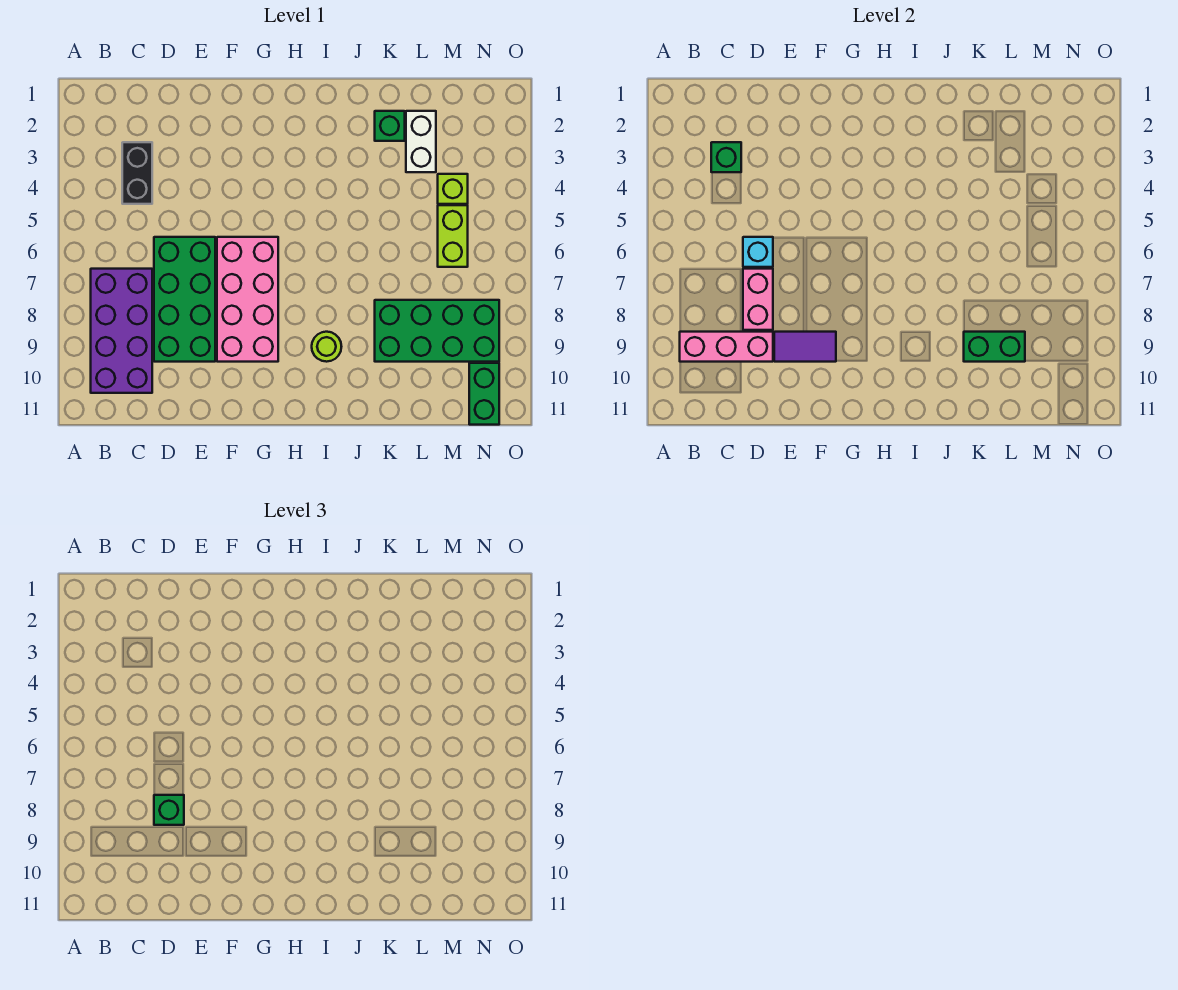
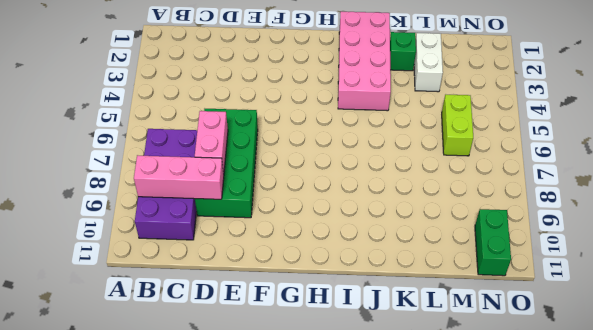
pink 2x4 brick [338,11,391,111] -> pink 2x4 brick moved to [217,237,278,362]
none -> black 1x2 brick [122,142,152,204]
none -> lime 1x1 round brick [312,332,342,362]
none -> green 2x4 brick [375,300,499,362]

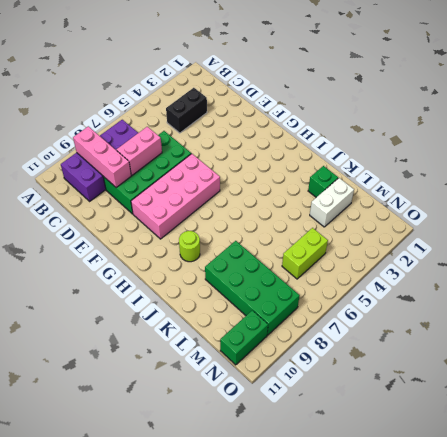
none -> lime 1x1 brick [438,174,468,204]
none -> green 1x1 brick [711,142,741,172]
none -> cyan 1x1 brick [743,237,773,267]

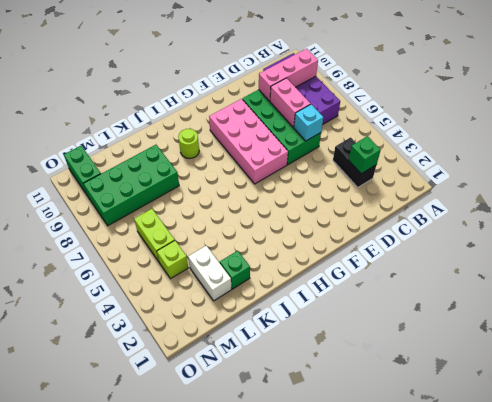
none -> purple 1x2 tile [774,332,836,362]
none -> green 1x2 brick [964,332,1025,362]
none -> green 1x1 brick [154,795,184,825]

